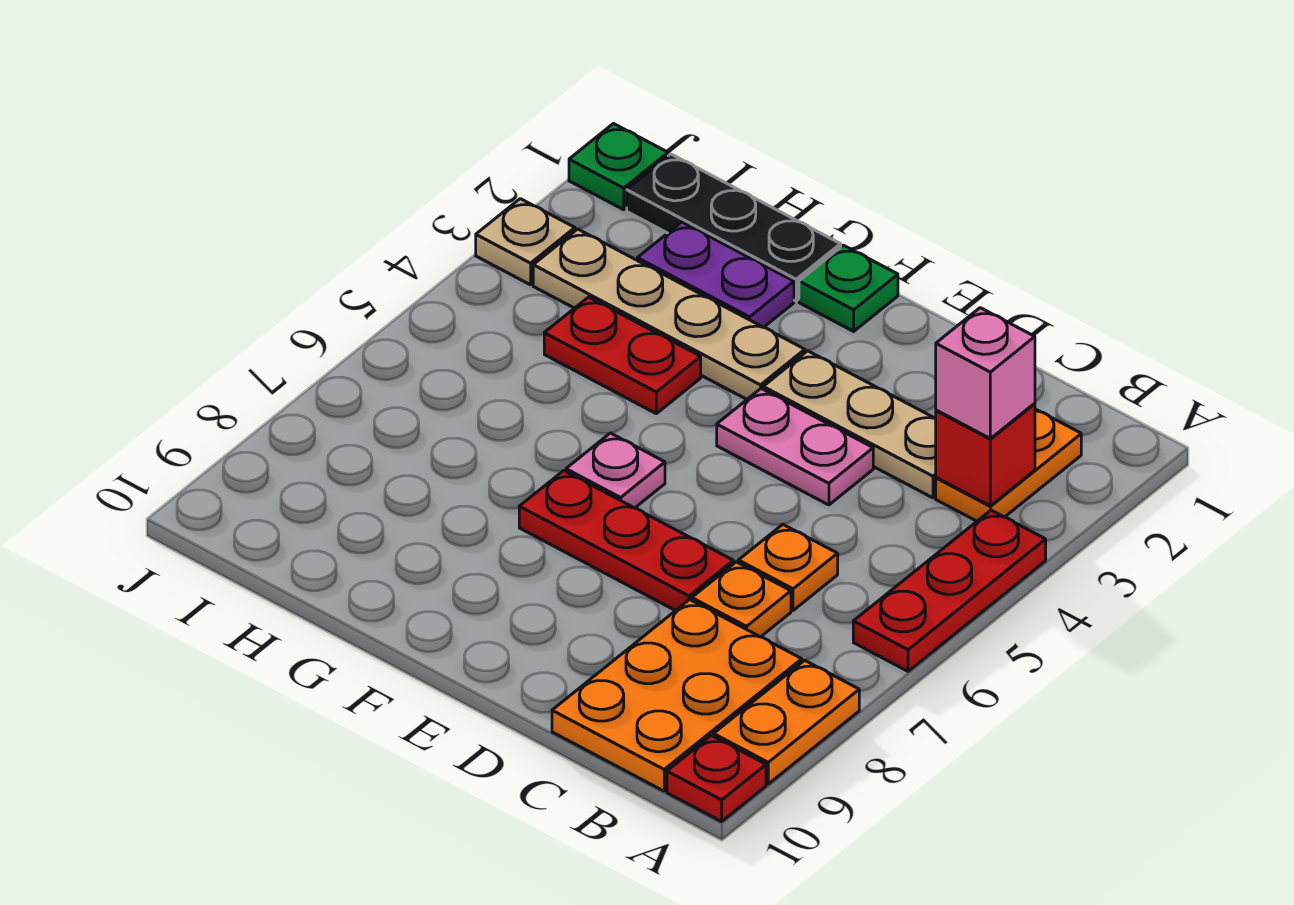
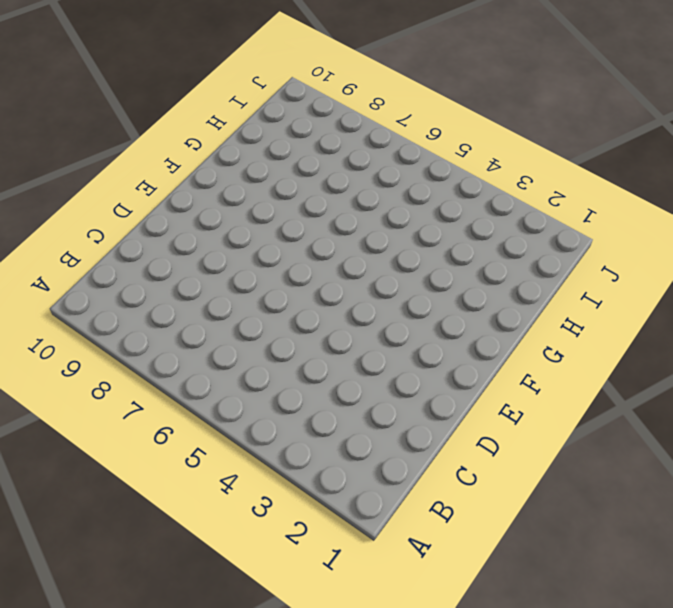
none -> red 1x3 plate [853,510,1046,671]
none -> orange 1x2 plate [714,660,859,784]
none -> red 1x1 plate [667,735,766,822]

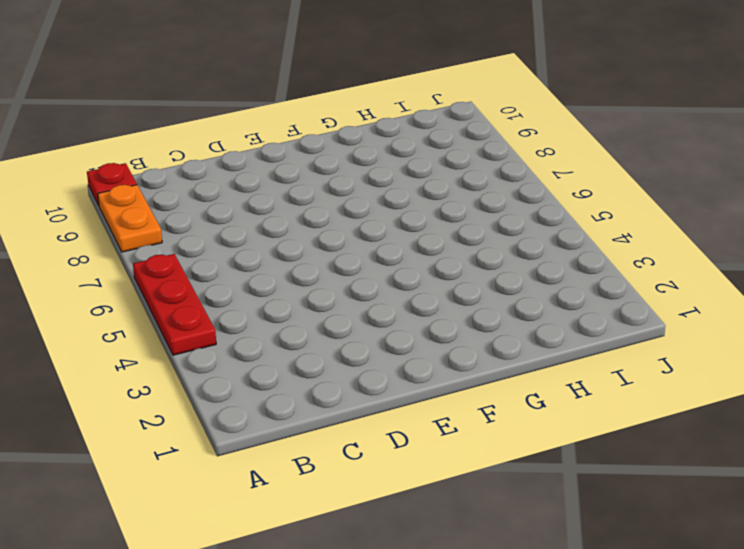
none -> orange 1x2 plate [936,409,1081,521]
none -> orange 2x3 plate [552,599,802,791]
none -> tan 1x3 plate [763,351,936,498]

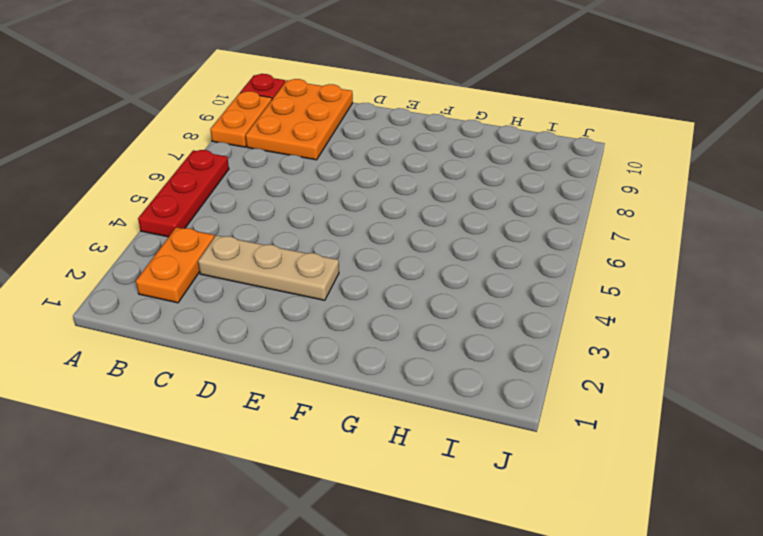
none -> orange 1x1 plate [738,524,838,610]
none -> orange 1x1 plate [692,562,791,637]
none -> pink 1x2 plate [717,389,873,505]

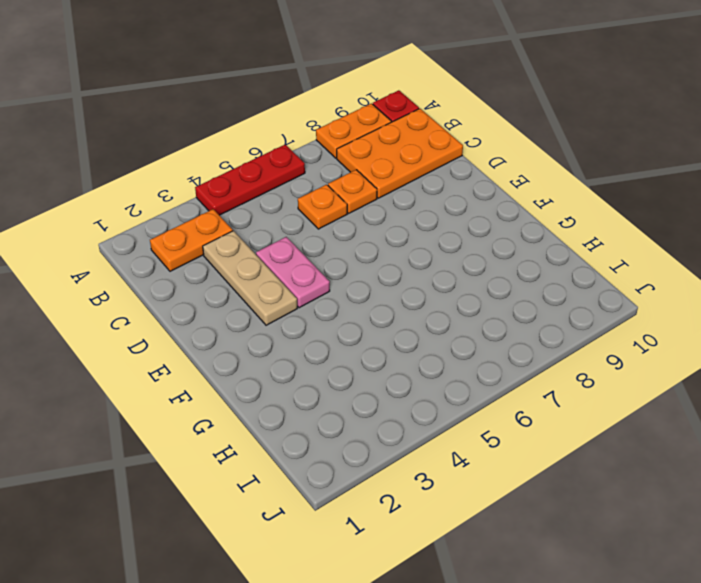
none -> red 1x3 plate [519,471,733,611]
none -> green 1x1 plate [799,245,898,331]
none -> tan 1x4 plate [533,229,805,399]

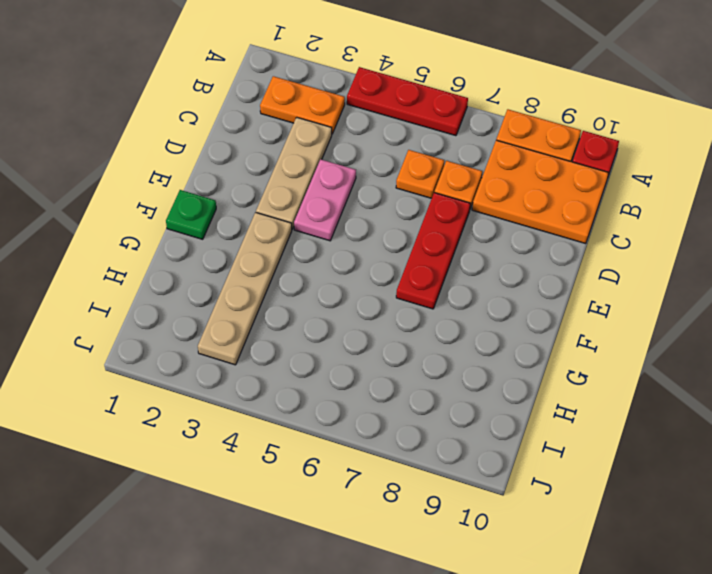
none -> pink 1x1 plate [566,433,665,508]
none -> black 1x3 plate [627,154,841,301]
none -> purple 1x2 plate [637,222,794,327]

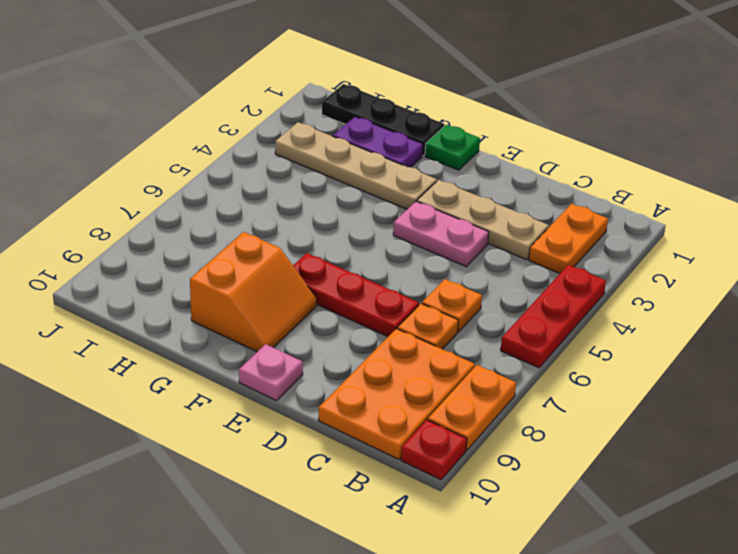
pink 1x1 plate [239,344,303,401] -> pink 1x1 plate moved to [566,433,665,508]
orange 2x2 slope [190,232,317,352] -> none
none -> red 1x2 plate [544,297,701,414]
none -> green 1x1 plate [569,124,668,210]
none -> tan 1x1 plate [476,199,575,285]

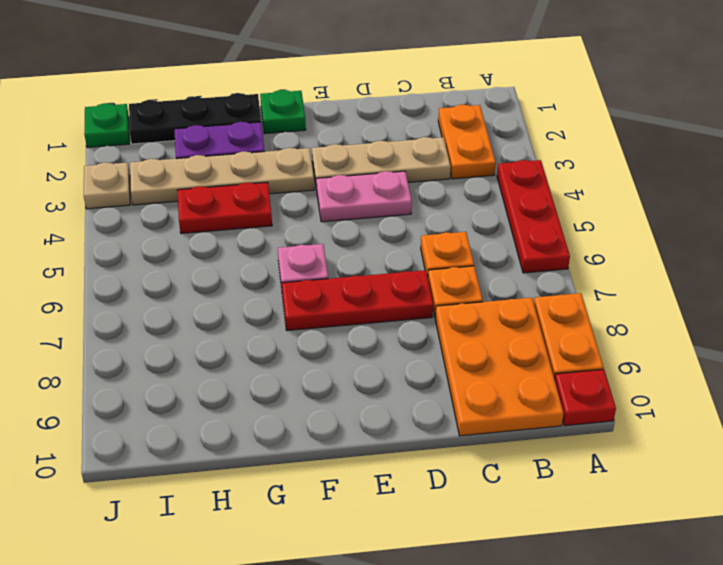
none -> red 1x1 brick [935,404,1035,506]
none -> pink 1x1 brick [936,308,1035,439]

